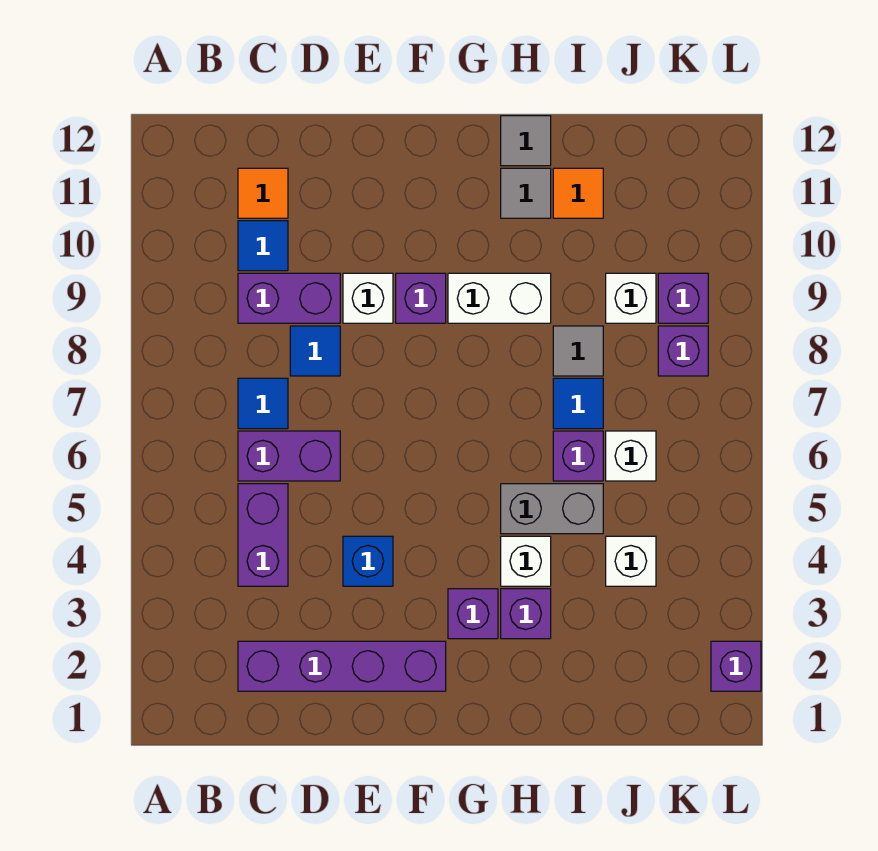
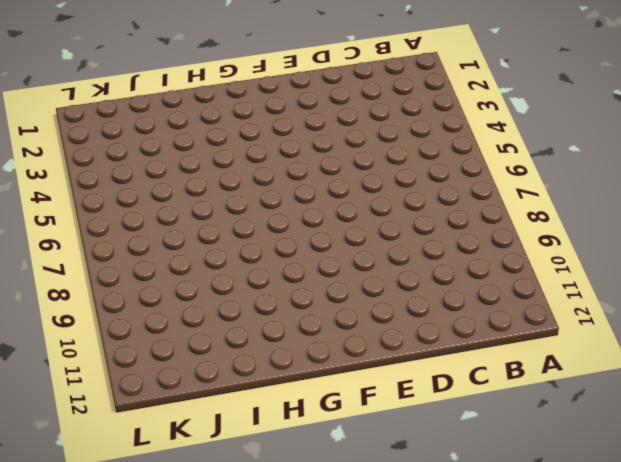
none -> purple 1x4 brick [238,641,446,691]
none -> purple 1x2 brick [238,484,288,586]
none -> purple 1x2 brick [238,431,340,481]

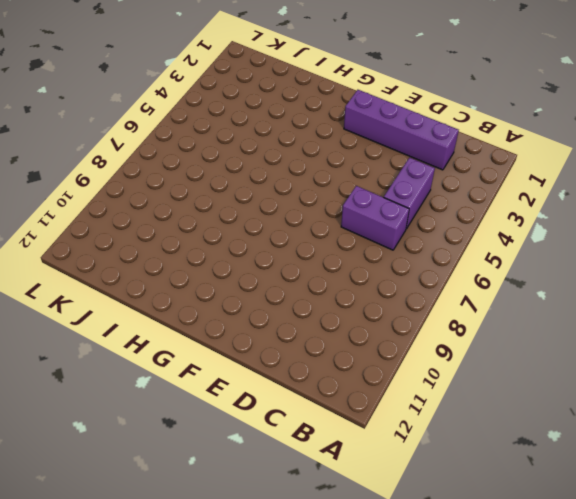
none -> blue 1x1 tile [238,378,288,429]
none -> purple 1x2 brick [238,273,340,323]
none -> blue 1x1 tile [238,221,288,271]

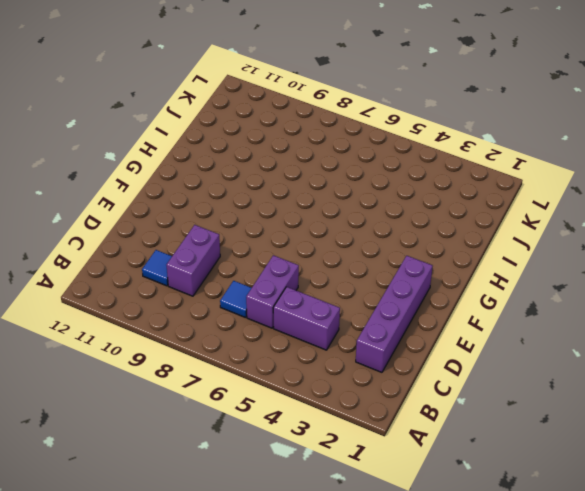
none -> orange 1x1 tile [238,168,288,218]
none -> blue 1x1 tile [290,326,340,376]
none -> blue 1x1 brick [343,536,393,586]

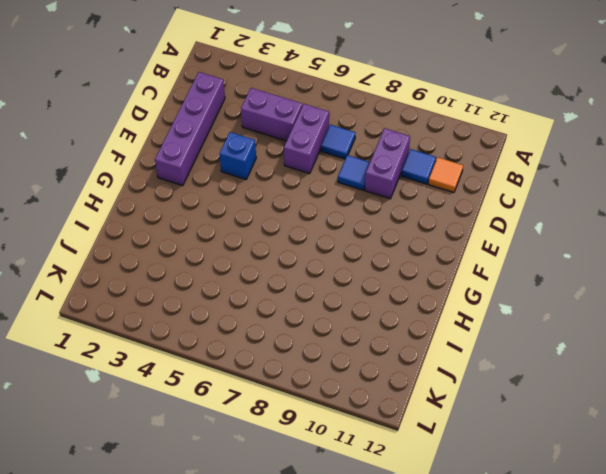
none -> white 1x1 brick [343,273,393,323]
none -> purple 1x1 brick [396,273,446,323]
none -> purple 1x1 brick [448,589,498,639]

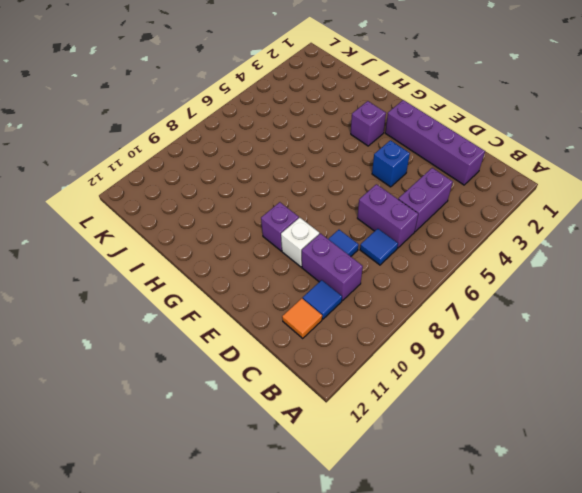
none -> white 1x2 brick [448,273,551,323]
none -> purple 1x1 brick [501,589,551,639]
none -> white 1x1 brick [501,536,551,586]

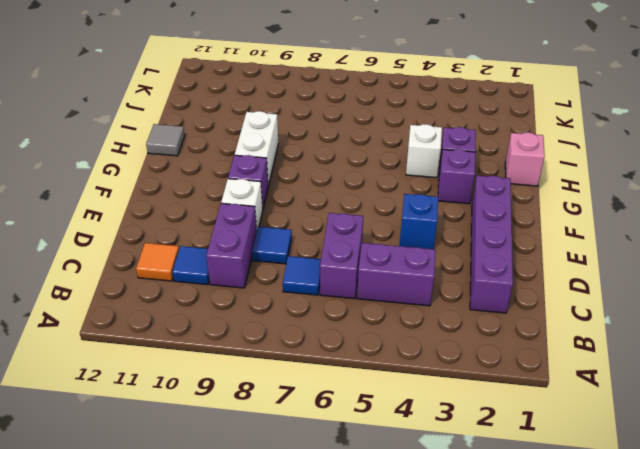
pink 1x1 brick [505,132,545,186] -> none
none -> grey 1x2 brick [501,484,603,534]
none -> grey 1x1 tile [501,168,551,218]
none -> purple 1x1 brick [553,431,603,481]

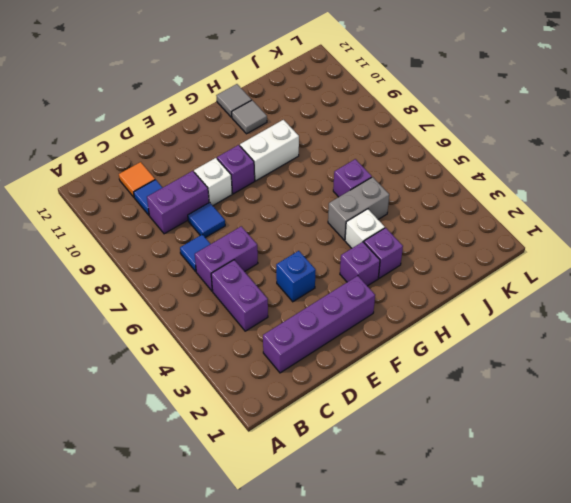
none -> blue 1x1 tile [553,378,603,429]
none -> grey 1x1 tile [553,326,603,376]
none -> orange 1x1 tile [553,168,603,218]

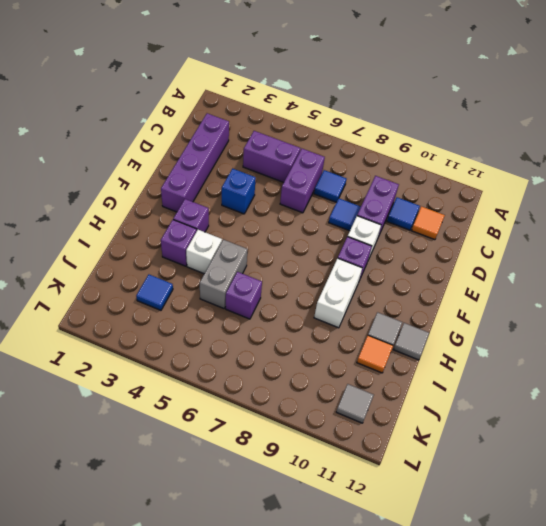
blue 1x1 tile [136,275,173,310] -> blue 1x1 tile moved to [553,378,603,429]
grey 1x1 tile [336,384,374,423] -> grey 1x1 tile moved to [553,326,603,376]
none -> white 1x1 brick [606,536,656,586]
none -> white 1x1 brick [606,431,656,481]
none -> white 1x1 brick [606,273,656,323]

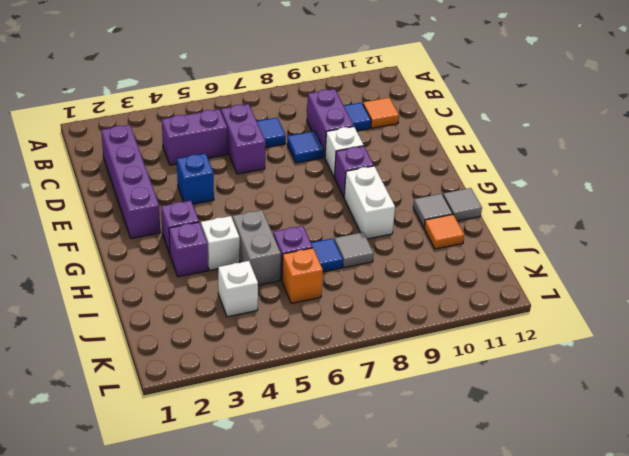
orange 1x1 brick [282,248,323,303] -> white 1x1 brick [606,431,656,481]
none -> white 1x1 brick [606,273,656,323]
none -> purple 1x1 brick [658,326,708,376]
none -> purple 1x1 brick [658,273,708,323]

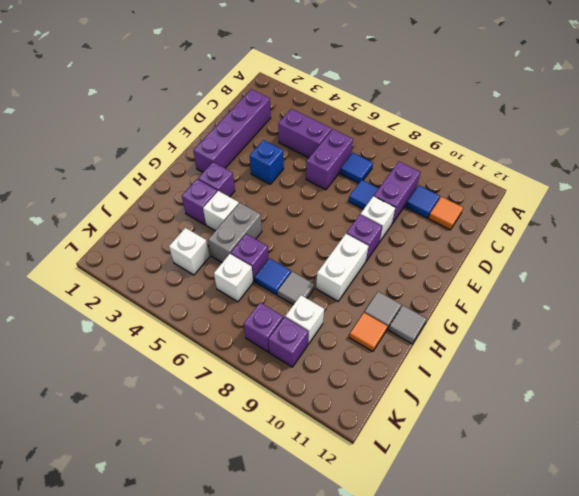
none -> purple 1x1 brick [711,641,761,691]

